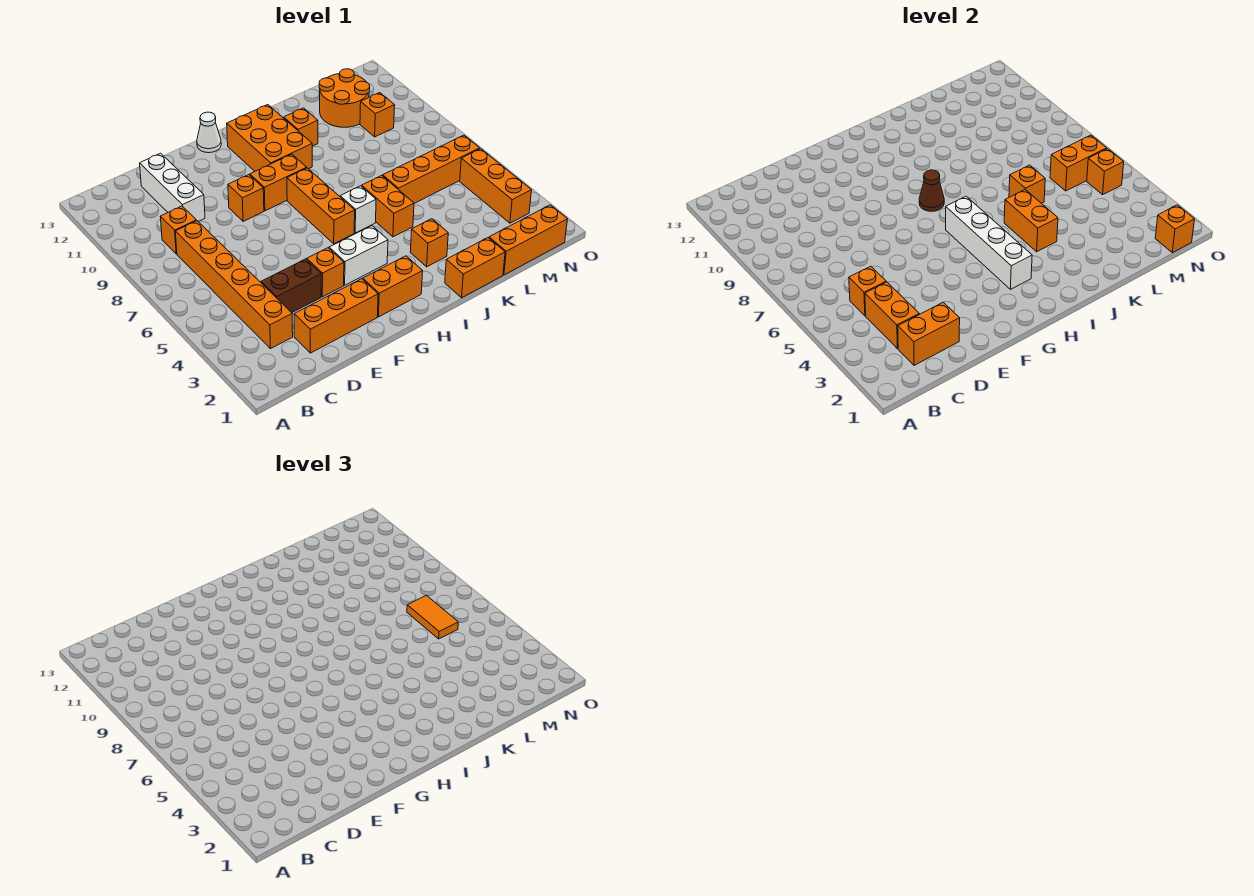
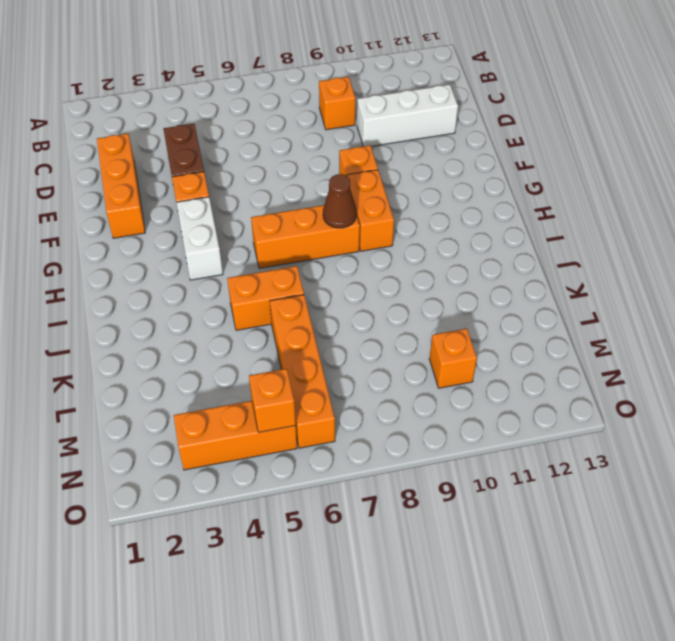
none -> orange 1x6 brick [175,221,293,349]
none -> orange 1x2 brick [363,256,423,317]
none -> white 1x1 cone [197,112,221,153]
none -> orange 2x3 brick [227,105,312,171]

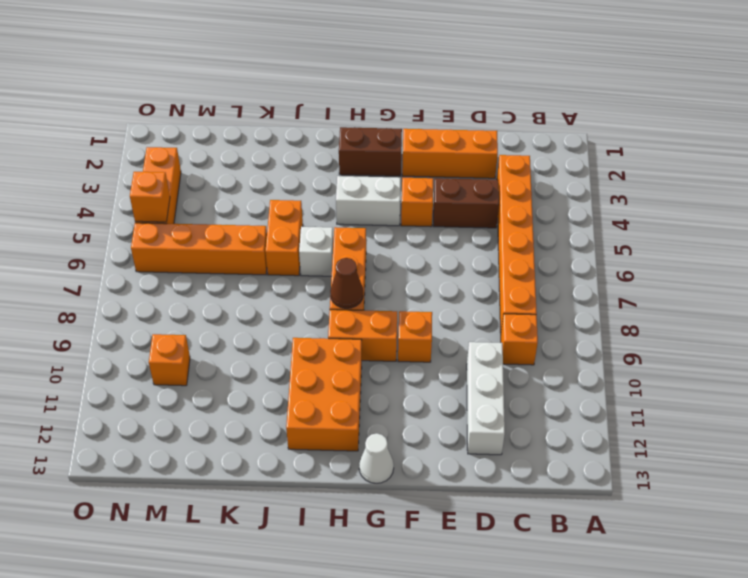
brown 1x2 brick [339,127,402,176] -> orange 1x2 brick [363,256,423,317]
none -> orange 1x2 brick [445,238,505,298]
none -> orange 1x1 brick [410,219,448,267]
none -> orange 1x1 brick [284,108,318,146]
none -> orange 1x3 brick [489,205,567,275]

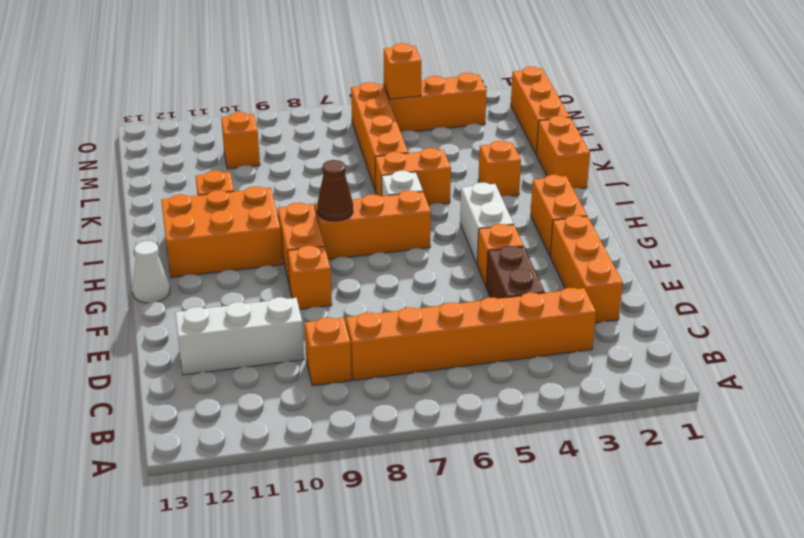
none -> orange 2x2 round brick [319,69,370,127]
none -> orange 1x2 brick [898,302,960,365]
none -> orange 1x2 brick [865,282,919,349]
none -> orange 1x1 brick [849,266,886,316]

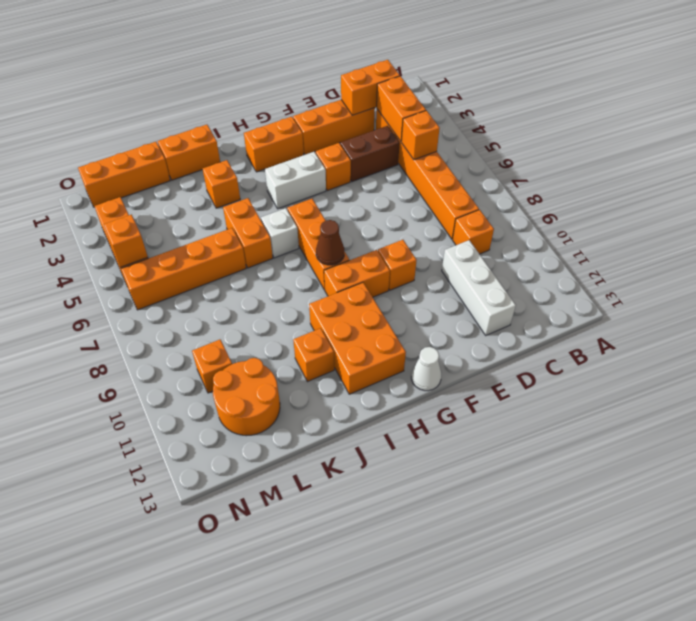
none -> white 1x4 brick [946,196,1032,289]
none -> orange 1x2 brick [1004,190,1058,252]
none -> orange 1x1 brick [1009,165,1045,203]
none -> orange 1x2 brick [1050,135,1107,191]

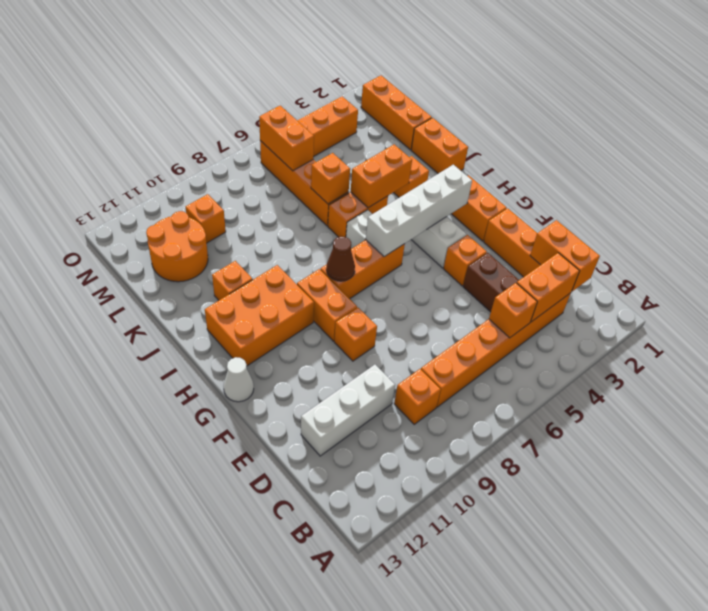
none -> orange 1x1 brick [1155,205,1194,253]
none -> orange 1x1 brick [1087,149,1124,195]
none -> orange 1x2 tile [407,595,458,639]

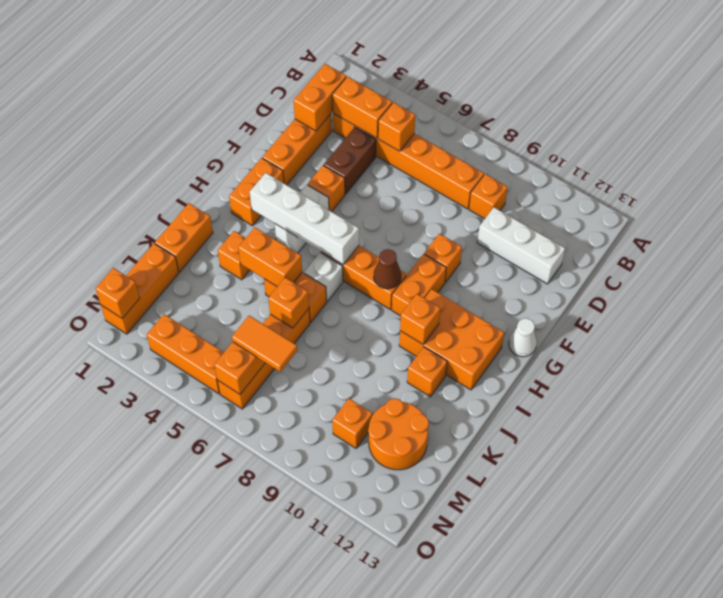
orange 1x1 brick [400,294,440,345] -> orange 1x1 brick moved to [1087,149,1124,195]

